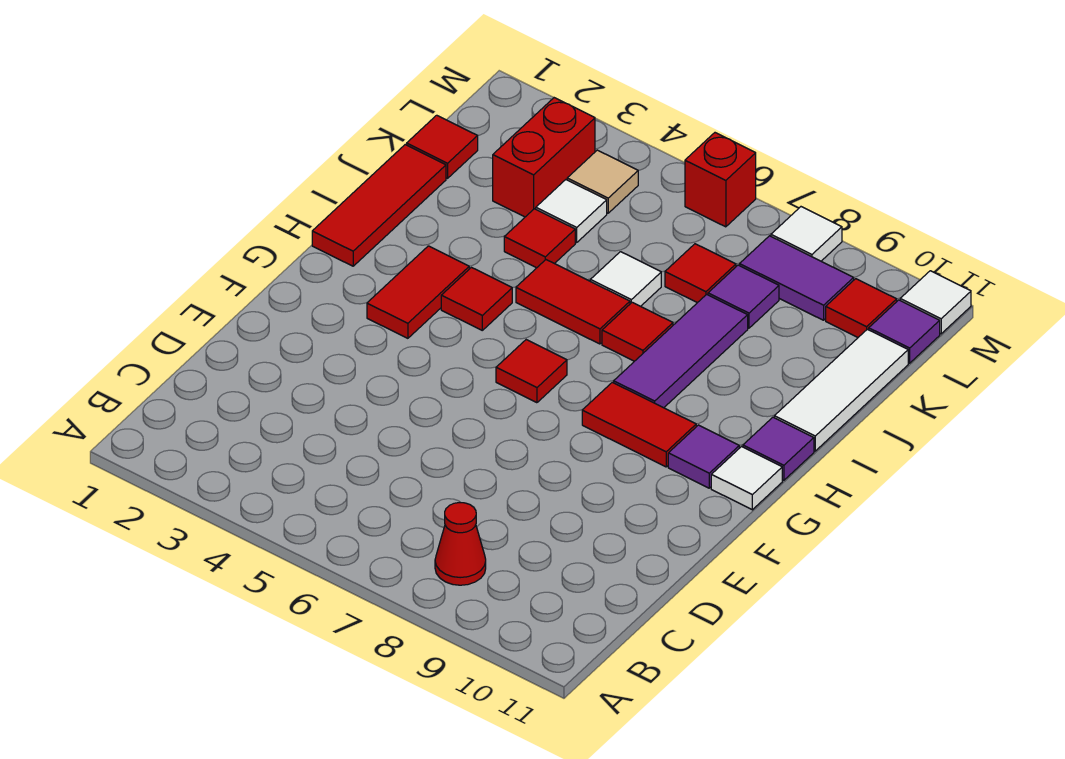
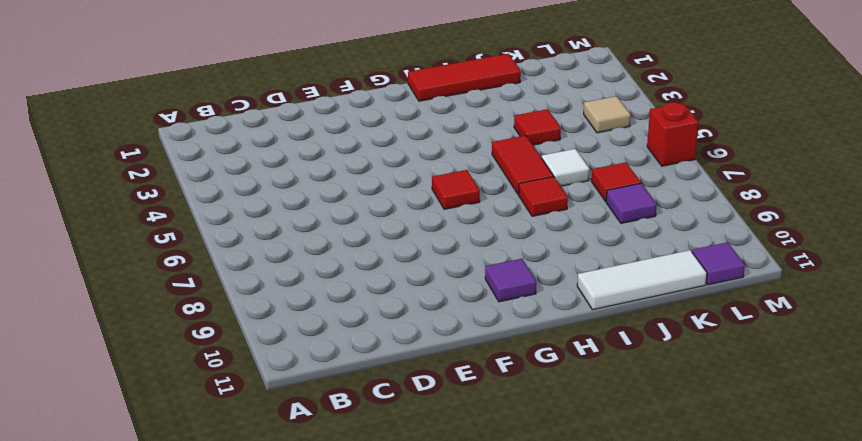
none -> red 1x1 cone [435,503,486,585]
none -> red 1x2 tile [367,246,469,338]
none -> red 1x2 tile [582,382,696,467]

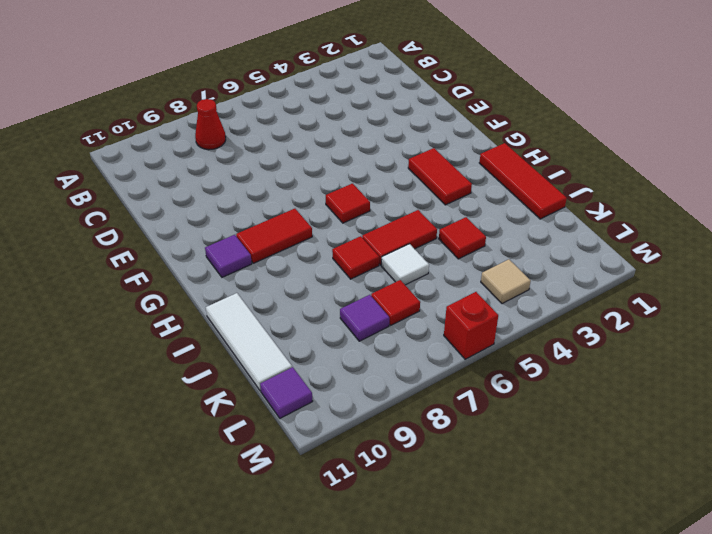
none -> white 1x1 tile [711,447,782,510]
none -> red 1x1 tile [441,267,512,330]
none -> purple 1x3 tile [614,294,748,408]

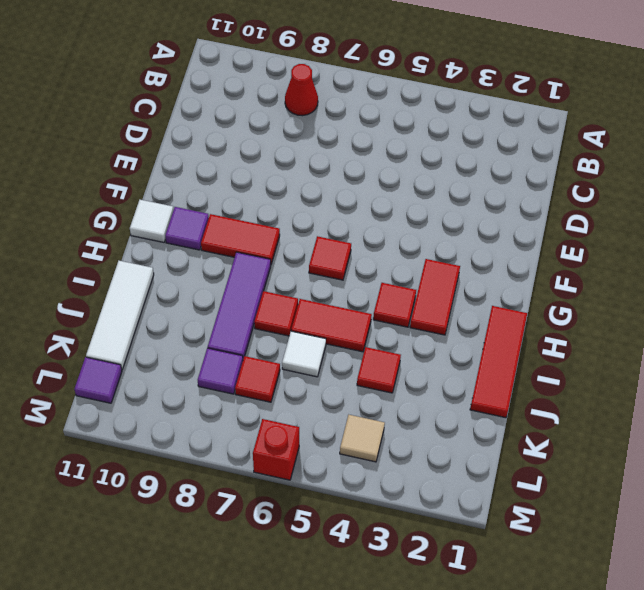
none -> purple 1x1 tile [743,417,814,480]
none -> red 1x1 tile [407,115,478,178]
none -> red 1x2 brick [493,98,595,217]

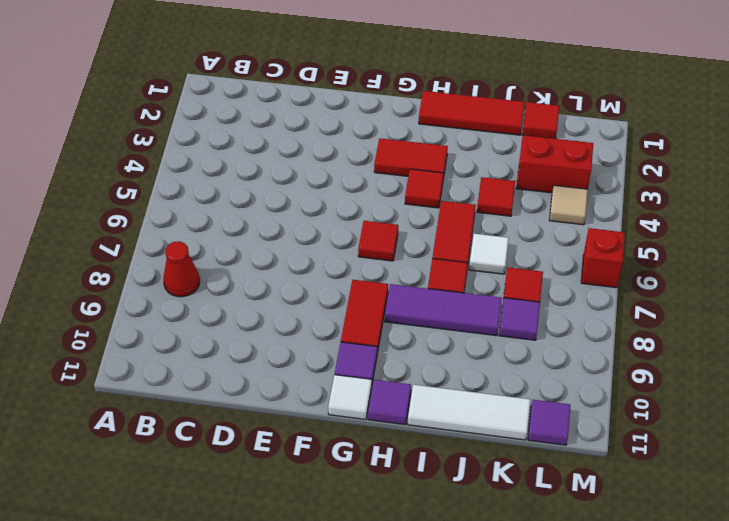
none -> white 1x1 tile [536,180,607,242]
none -> purple 1x2 tile [740,236,854,320]
none -> red 1x1 tile [826,279,897,337]

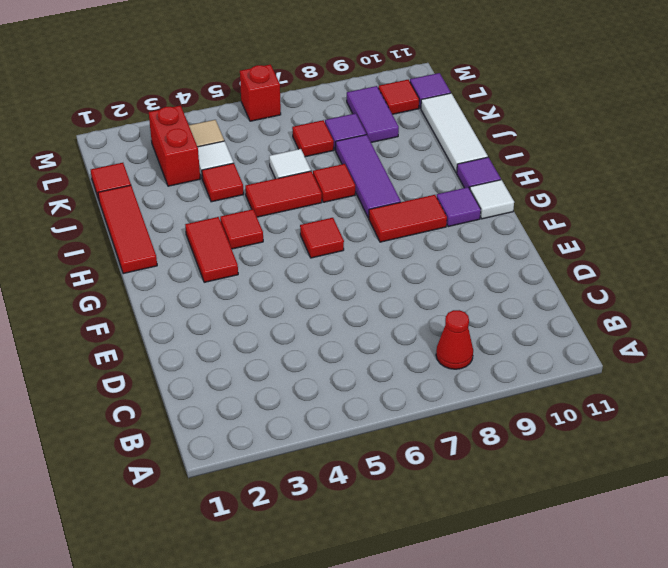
purple 1x2 tile [347,86,399,142] -> purple 1x2 tile turned to [740,236,854,320]
none -> white 1x1 tile [771,207,842,261]
none -> white 1x1 tile [900,271,971,334]

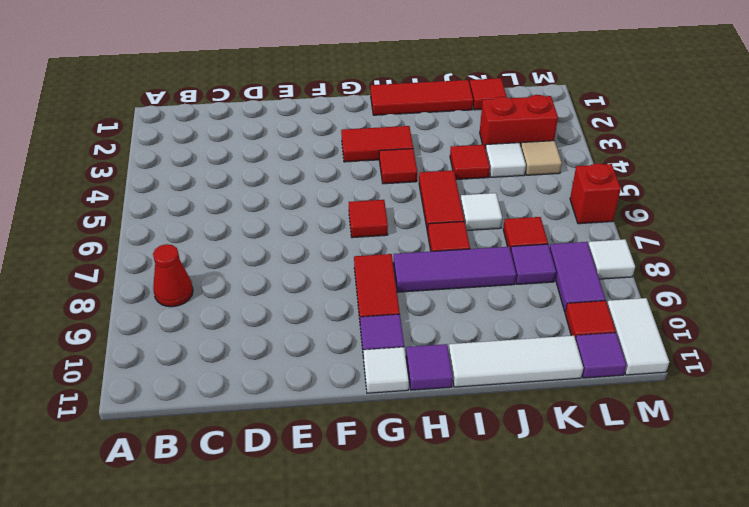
white 1x2 tile [607,298,669,375] -> white 1x1 tile [900,271,971,334]

